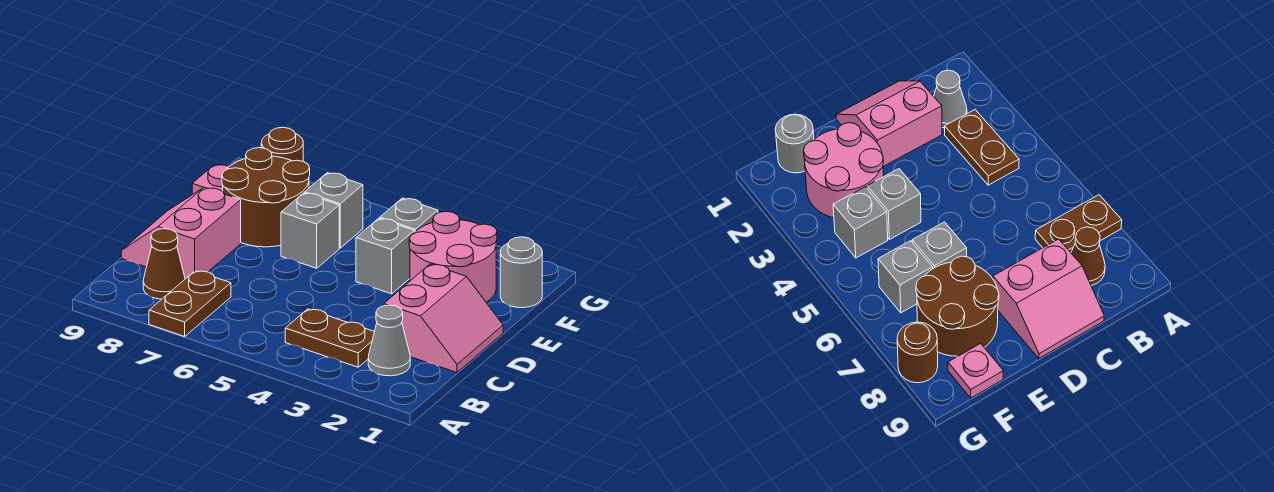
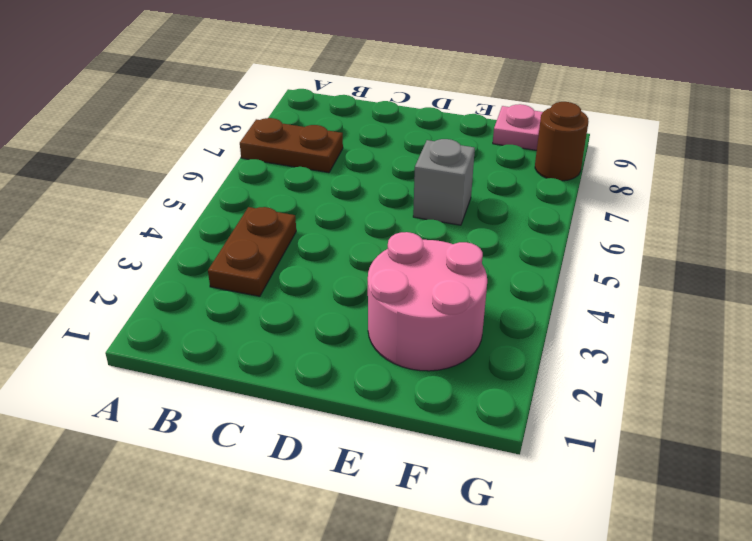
none -> grey 1x1 cone [368,305,410,376]
none -> brown 1x1 cone [143,229,185,299]
none -> pink 2x2 slope [384,264,503,373]

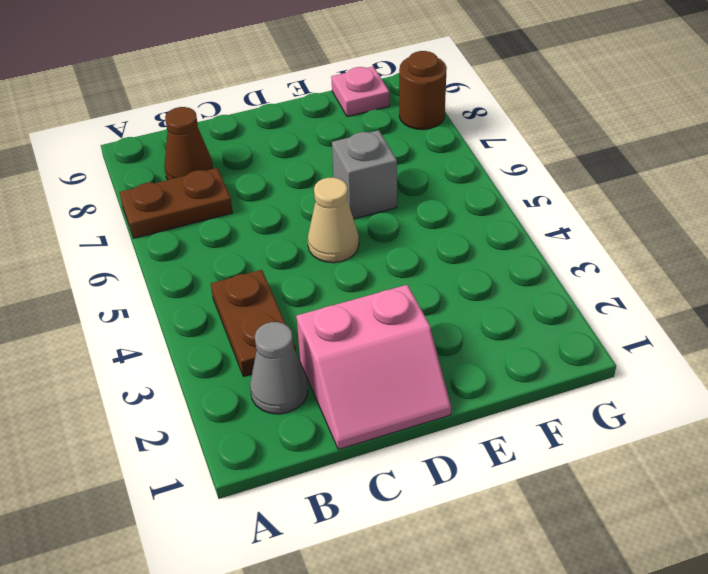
tan 1x1 cone [308,177,359,263] -> none
none -> pink 2x2 slope [121,187,241,279]
none -> pink 2x2 round brick [409,211,497,302]
none -> grey 1x1 brick [356,218,414,294]

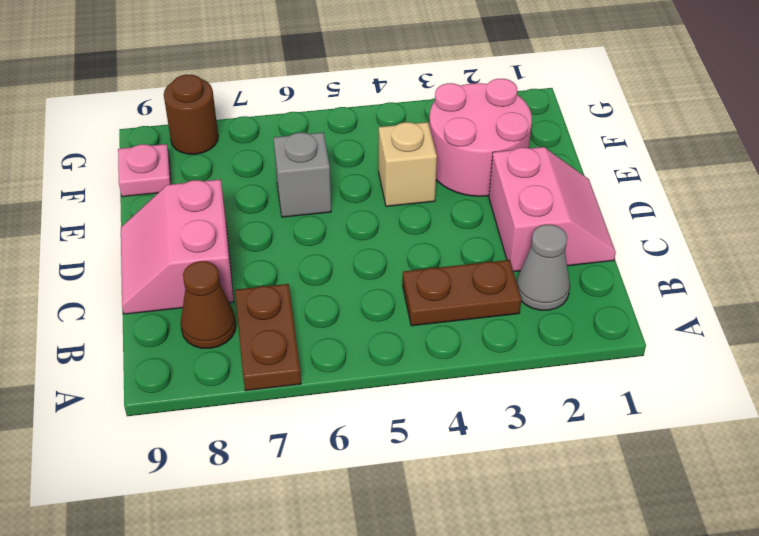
tan 1x1 brick [379,122,437,206] -> grey 1x1 brick [356,218,414,294]
none -> brown 2x2 round brick [222,148,310,247]
none -> grey 1x1 round brick [500,237,542,308]
none -> grey 1x1 brick [380,198,438,233]

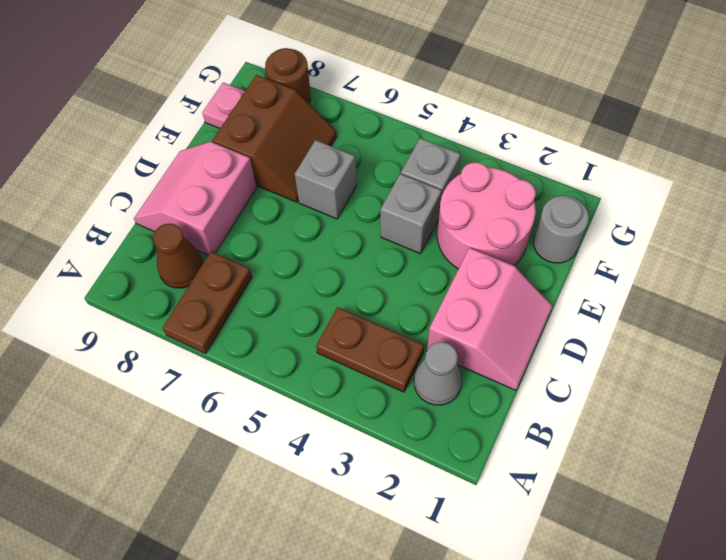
brown 2x2 slope [212,75,337,202] -> brown 2x2 round brick [222,148,310,247]
none -> grey 1x1 brick [305,173,363,248]

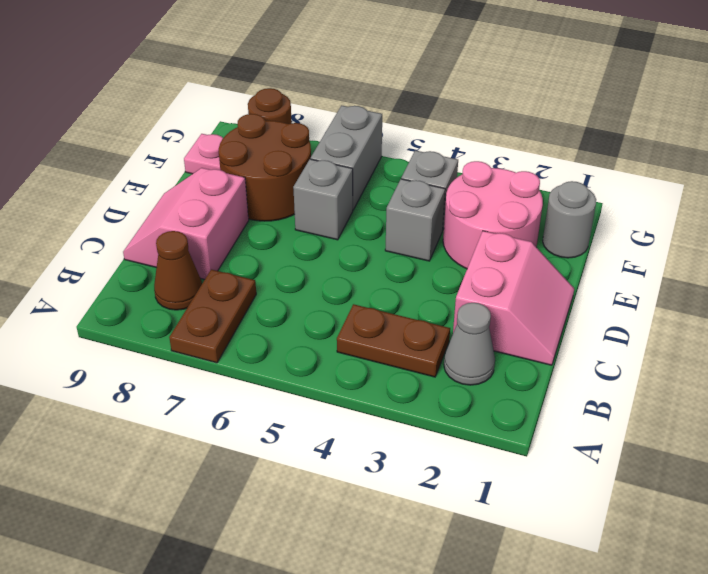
grey 1x2 brick [311,106,382,210] -> grey 1x1 brick [305,173,363,248]

